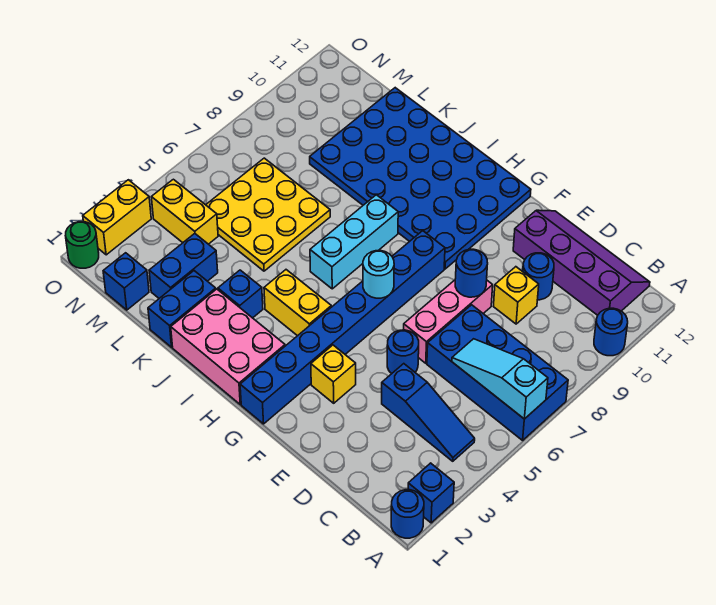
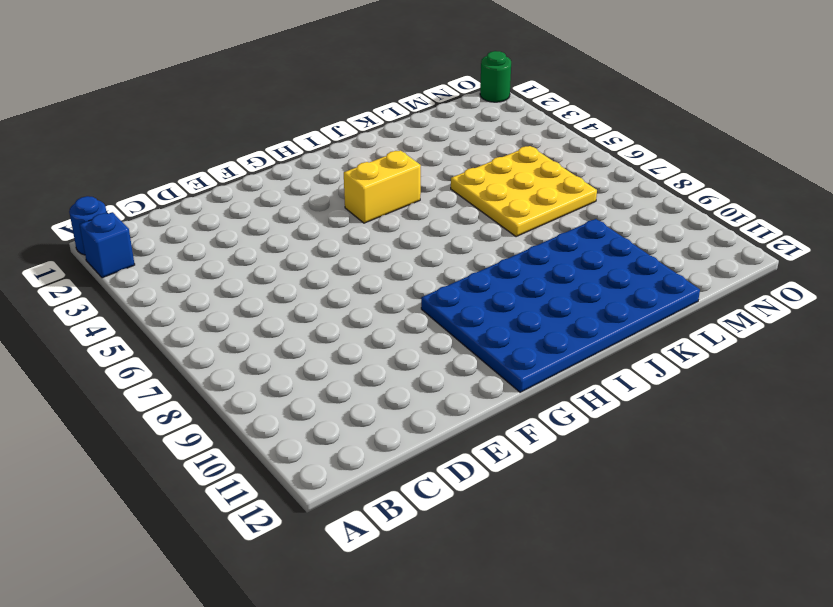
none -> blue 2x4 brick [427,305,568,440]
none -> blue 1x1 round brick [594,308,628,356]
none -> blue 1x3 slope [382,364,475,461]

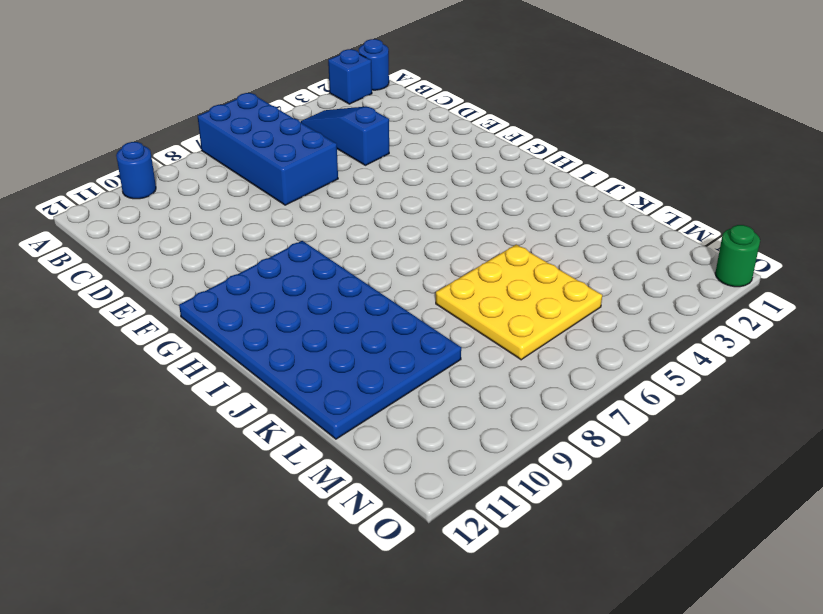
none -> purple 2x4 slope [513,210,650,315]
none -> yellow 1x1 brick [493,267,539,324]
none -> blue 1x1 round brick [523,253,554,300]

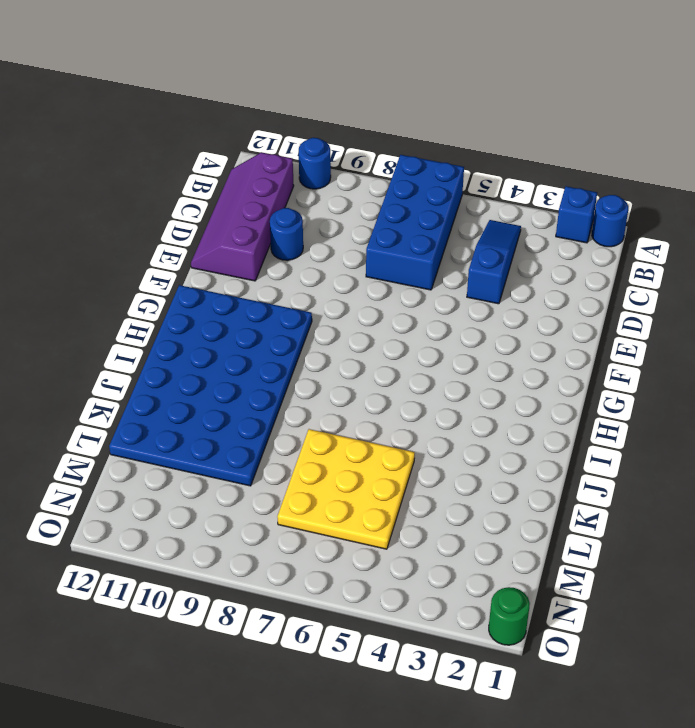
none -> yellow 1x1 brick [493,267,539,324]
none -> blue 1x1 round brick [387,330,419,374]
none -> pink 1x3 brick [404,280,493,363]

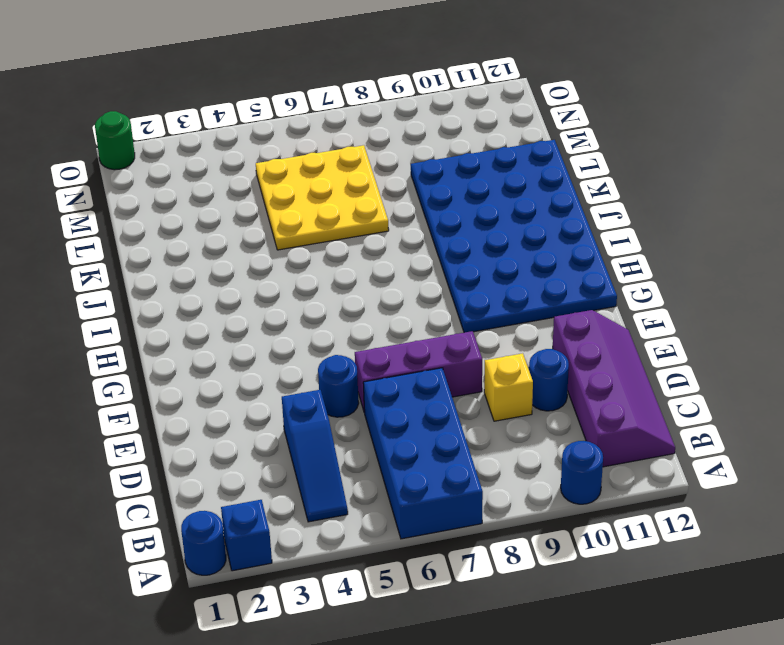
purple 1x3 brick [355,331,482,413] -> pink 1x3 brick [404,280,493,363]
none -> yellow 1x1 brick [311,345,356,403]
none -> blue 1x8 brick [240,231,445,424]
none -> pink 2x3 brick [171,289,285,404]

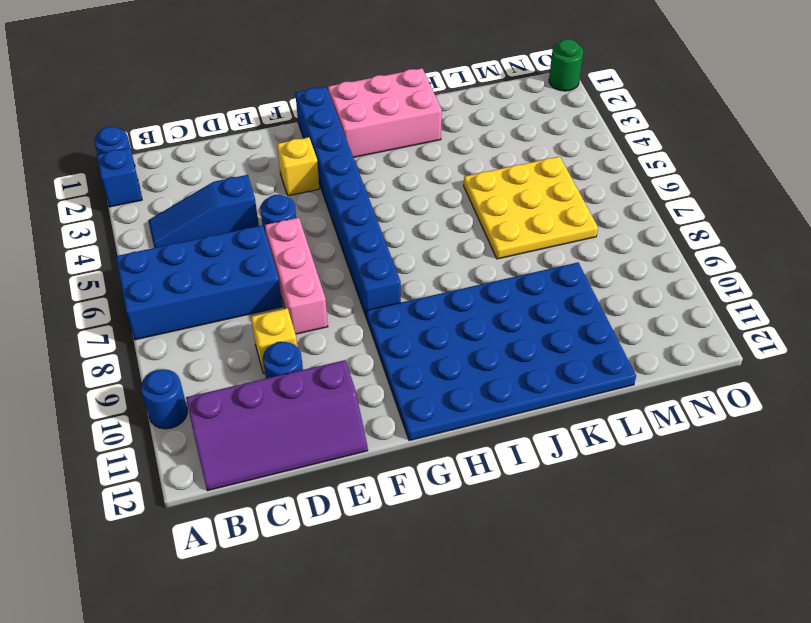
none -> yellow 1x2 brick [264,270,331,336]
none -> cyan 1x3 brick [310,195,398,289]
none -> blue 1x1 brick [218,270,263,318]

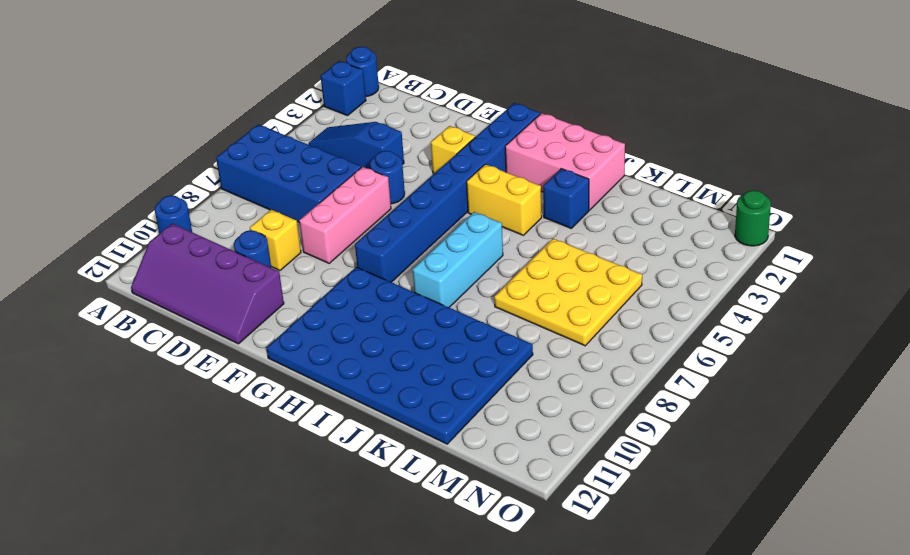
none -> blue 1x2 brick [148,271,216,347]
none -> blue 1x2 brick [149,234,218,298]
none -> blue 1x1 brick [103,253,149,310]

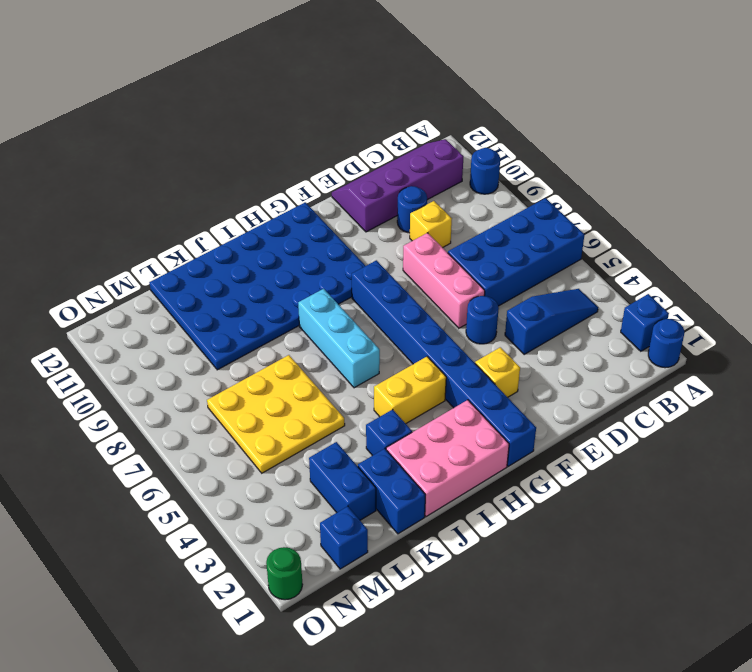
none -> yellow 1x2 brick [151,179,218,244]
none -> yellow 1x2 brick [83,180,151,255]
none -> cyan 1x3 slope [452,339,548,419]

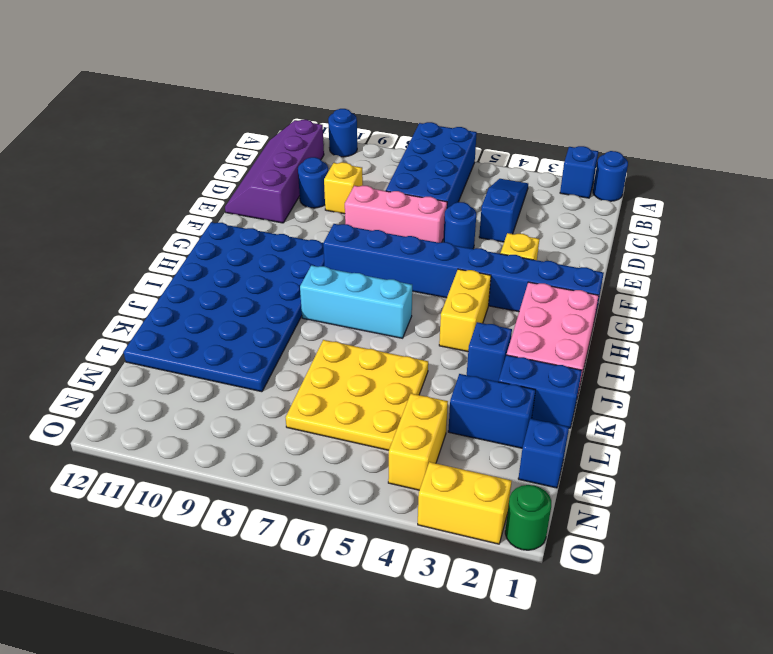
none -> cyan 1x3 slope [452,339,548,419]
none -> blue 1x1 round brick [455,249,488,297]
none -> cyan 1x1 round brick [363,251,394,298]

